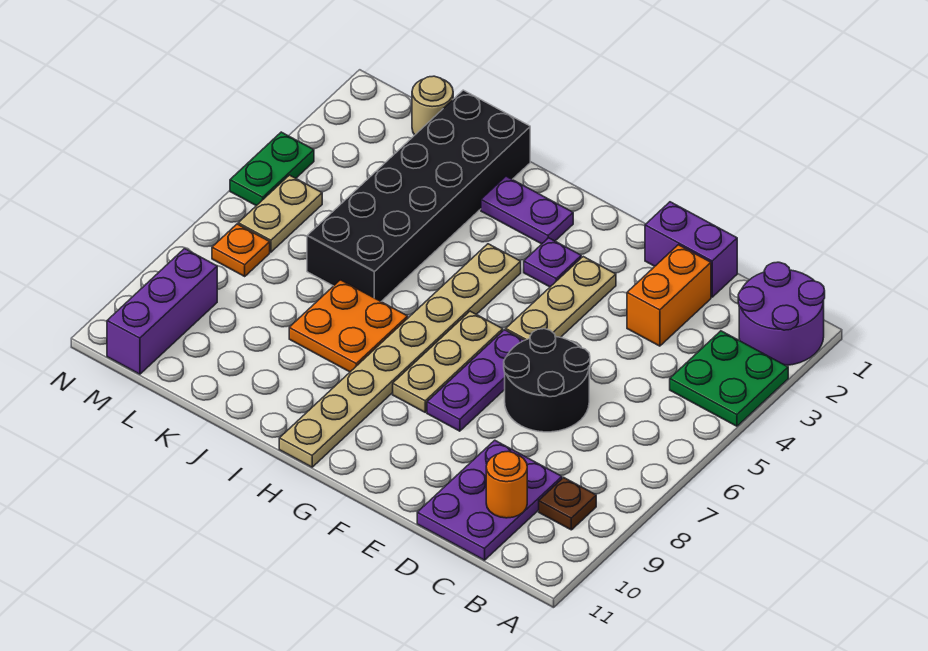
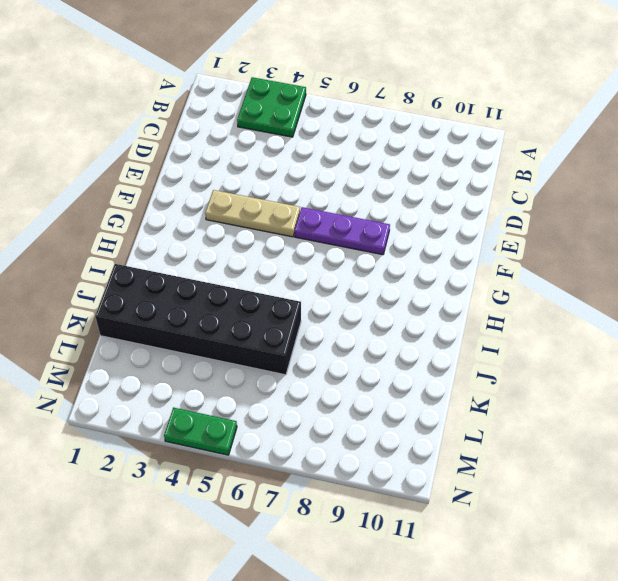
none -> purple 2x2 round brick [738,262,825,365]
none -> brown 1x1 plate [539,477,596,530]
none -> purple 2x3 plate [417,440,562,560]

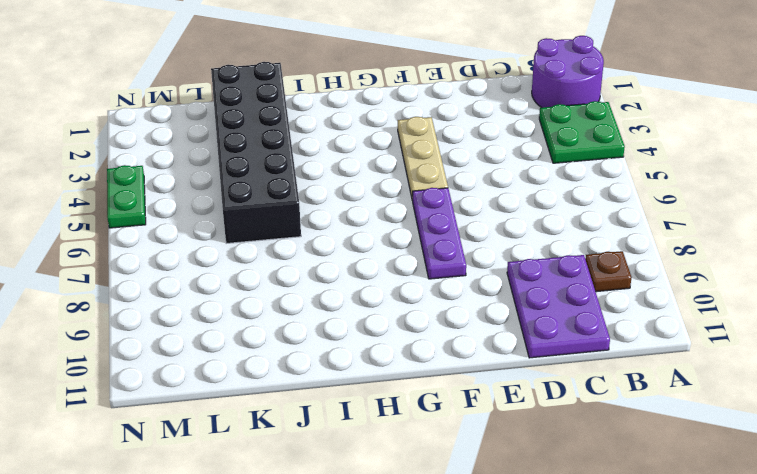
none -> purple 1x2 brick [645,202,737,297]
none -> orange 1x2 brick [627,245,711,346]
none -> black 2x2 round brick [504,329,590,432]

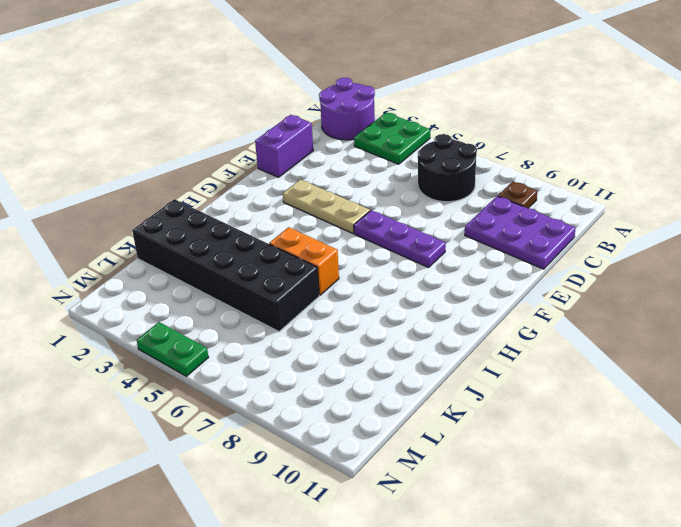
black 2x2 round brick [418,134,477,202] -> black 2x2 round brick moved to [504,329,590,432]
orange 1x2 brick [269,227,339,295] -> orange 1x2 brick moved to [627,245,711,346]
none -> purple 1x1 plate [524,238,581,287]
none -> tan 1x3 plate [393,311,503,412]
none -> purple 1x2 plate [481,176,573,244]

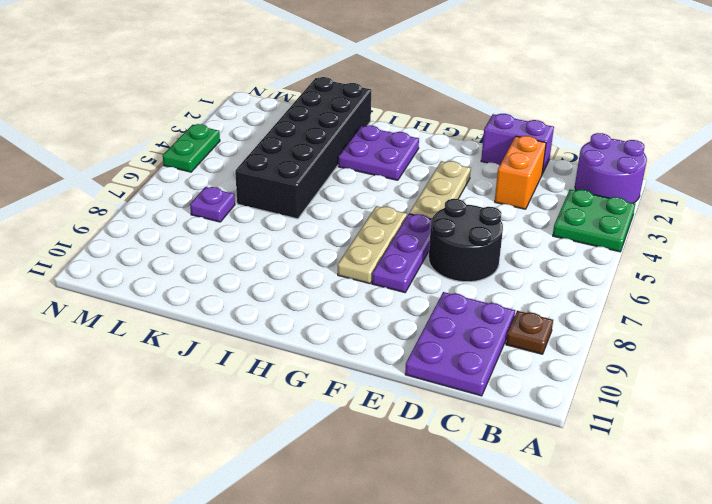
purple 2x2 plate [338,125,419,180] -> purple 1x2 plate [481,176,573,244]
purple 1x1 plate [190,187,235,222] -> purple 1x1 plate moved to [524,238,581,287]
none -> tan 1x8 plate [279,244,521,467]
none -> orange 2x2 plate [289,280,408,372]
none -> tan 1x1 round brick [412,76,453,135]

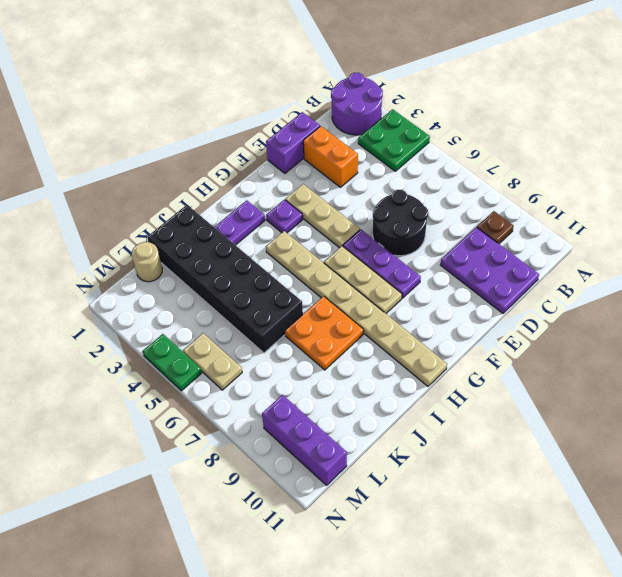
none -> orange 1x1 plate [212,224,270,276]
none -> orange 1x1 round brick [486,451,527,518]

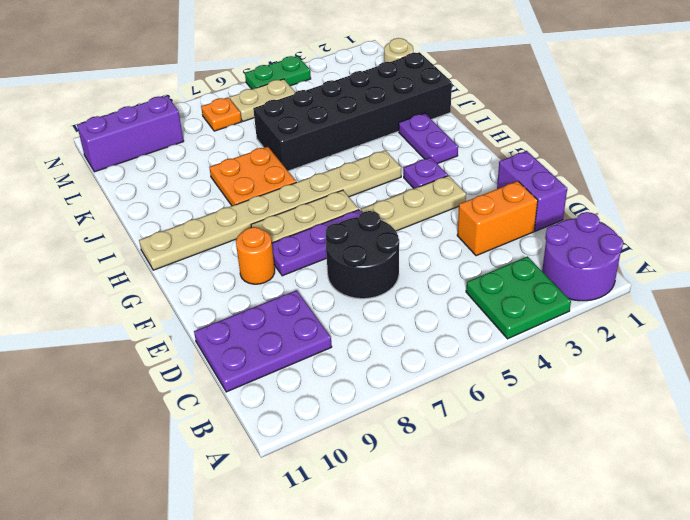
orange 1x1 round brick [236,227,275,284] -> orange 1x1 round brick moved to [486,451,527,518]
none -> brown 1x1 plate [539,477,596,530]

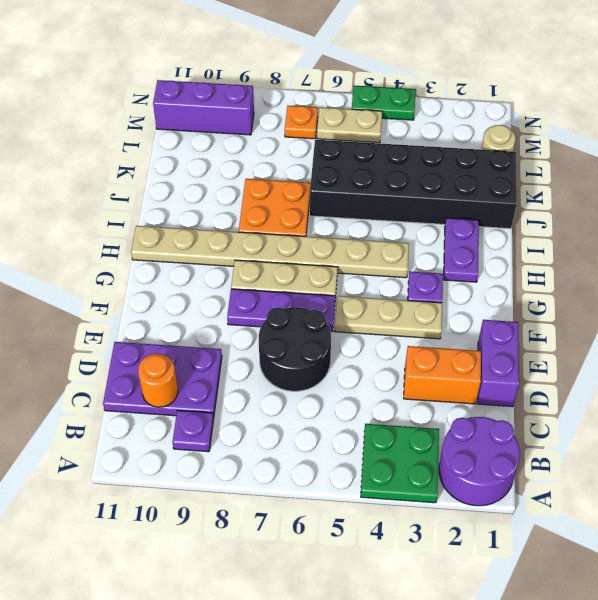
purple 1x1 plate [172,410,213,452] -> brown 1x1 plate [539,477,596,530]

